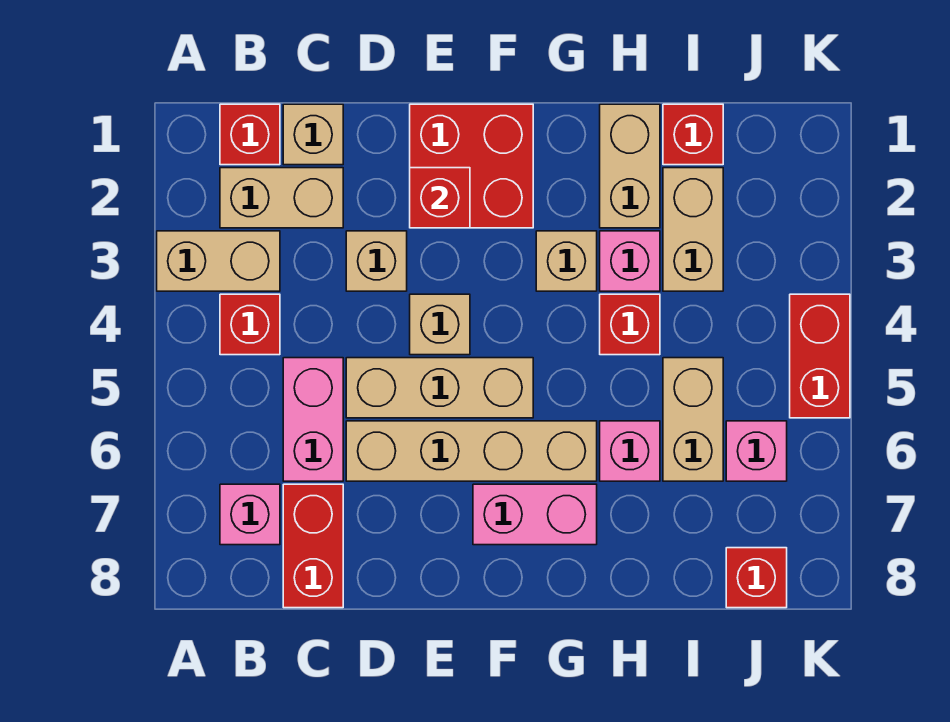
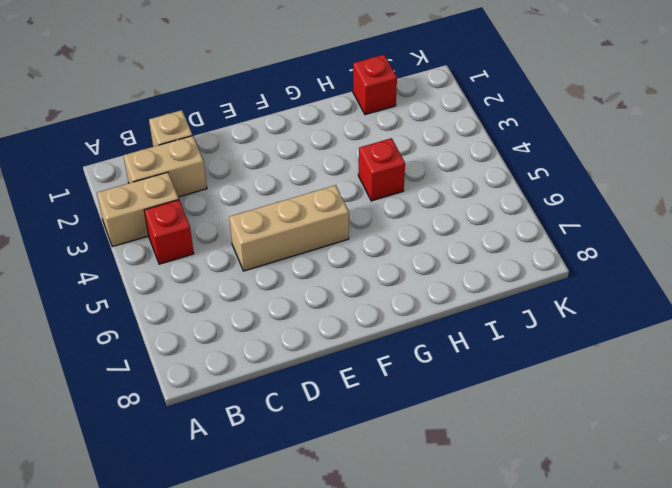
none -> red 1x1 brick [220,104,280,165]
none -> pink 1x1 brick [220,484,280,545]
none -> pink 1x2 brick [283,358,343,481]

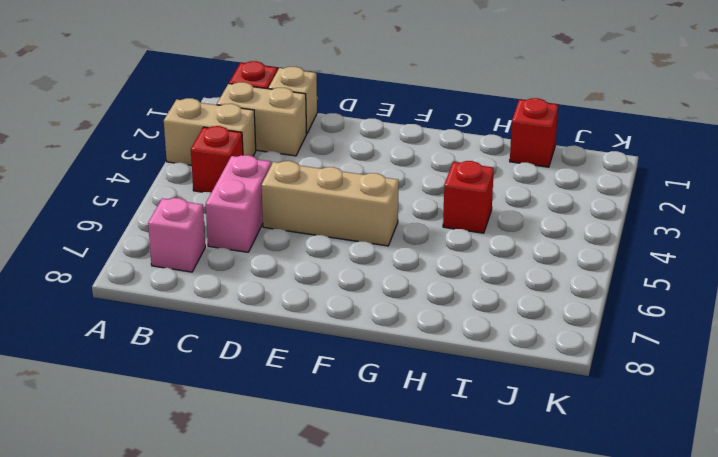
none -> red 1x2 brick [283,484,343,608]
none -> tan 1x1 brick [346,231,407,291]
none -> tan 1x4 brick [346,421,597,481]

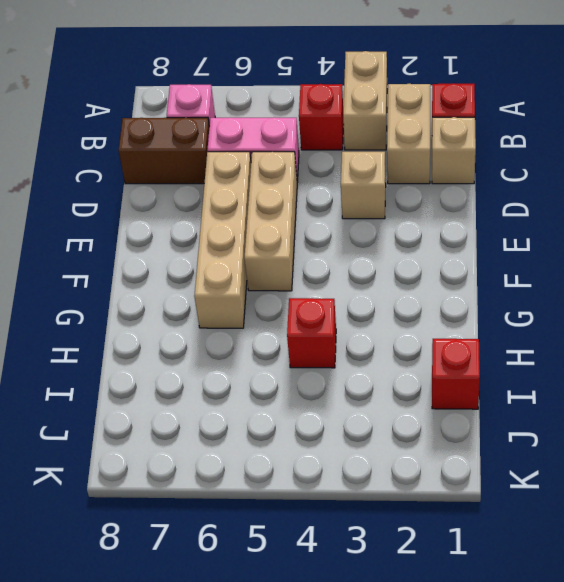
brown 1x2 brick [119,118,209,184] -> red 1x2 brick [283,484,343,608]
none -> red 2x2 brick [410,104,533,228]
none -> tan 1x1 brick [410,294,470,355]
none -> pink 1x2 brick [473,484,597,545]

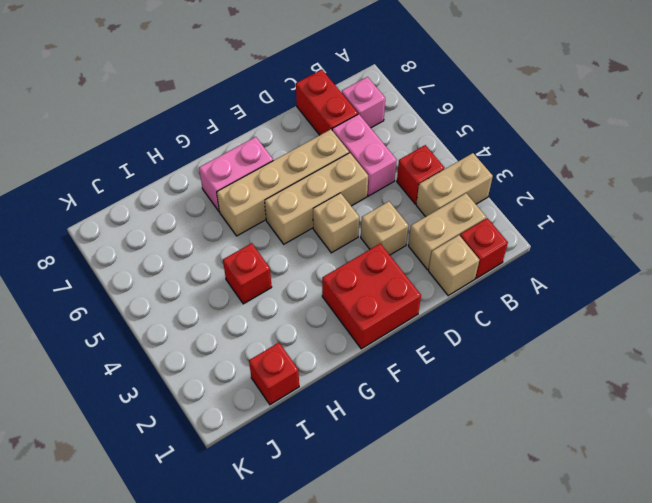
none -> tan 1x1 brick [536,231,597,291]
none -> tan 1x2 brick [600,104,660,228]
none -> pink 1x1 brick [600,231,660,291]

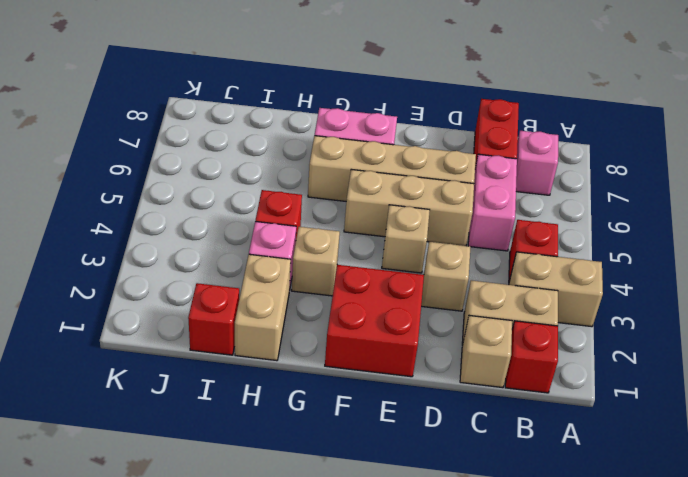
none -> pink 1x1 brick [600,421,660,481]
none -> tan 1x2 brick [663,168,723,291]
none -> tan 1x2 brick [663,358,723,481]

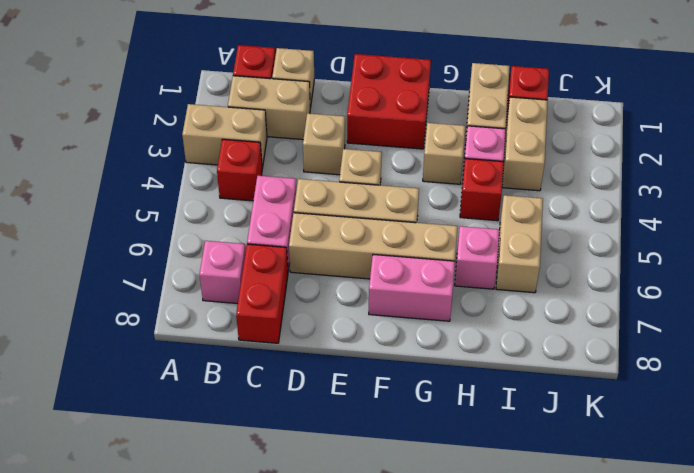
none -> pink 1x1 brick [726,421,787,481]
none -> red 1x1 brick [726,548,787,608]
none -> red 1x2 brick [790,294,850,418]

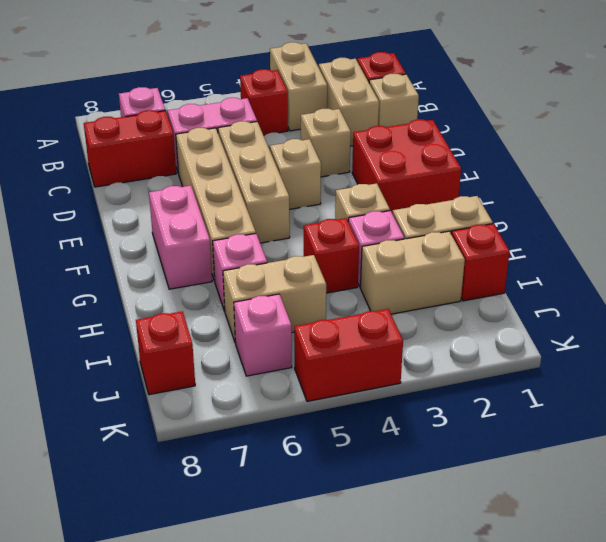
none -> red 1x1 brick [410,168,470,228]

